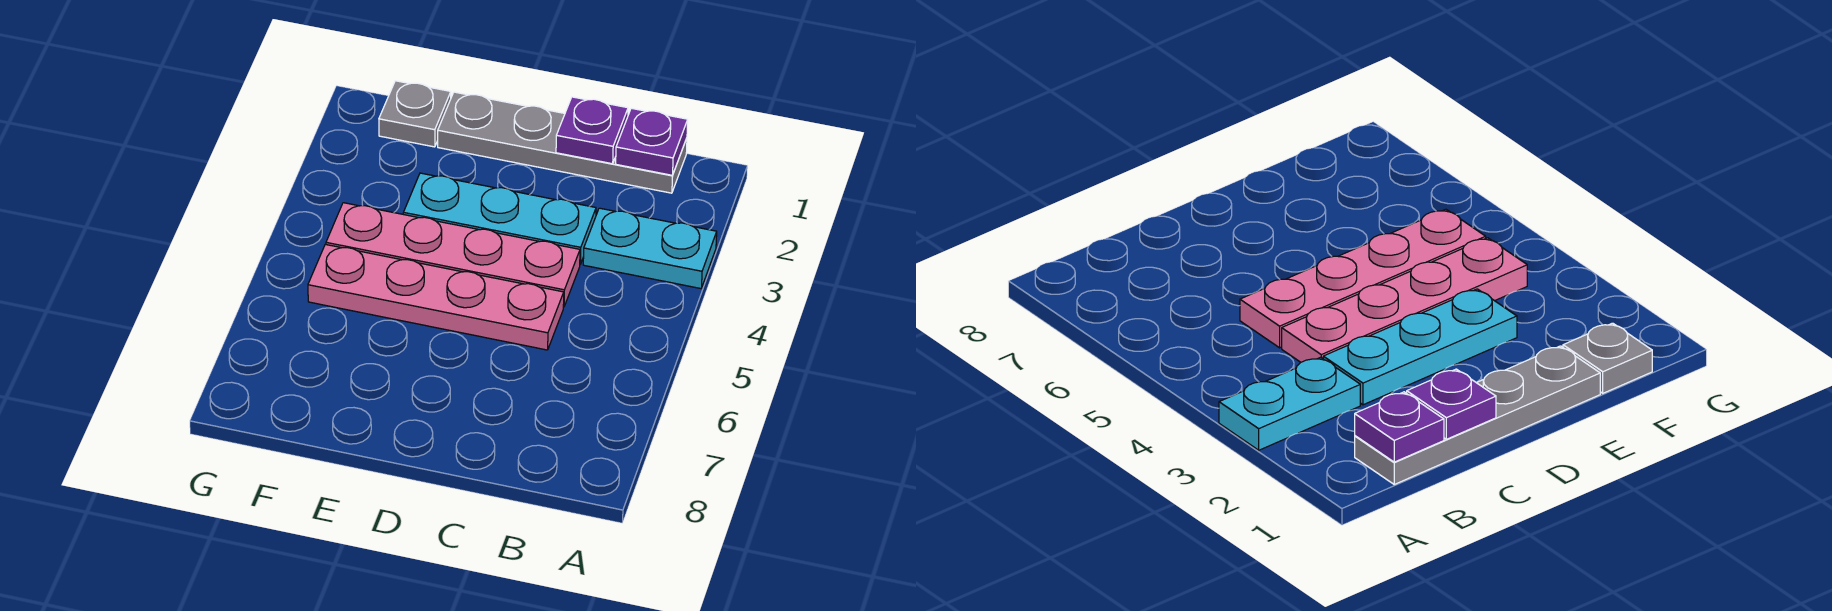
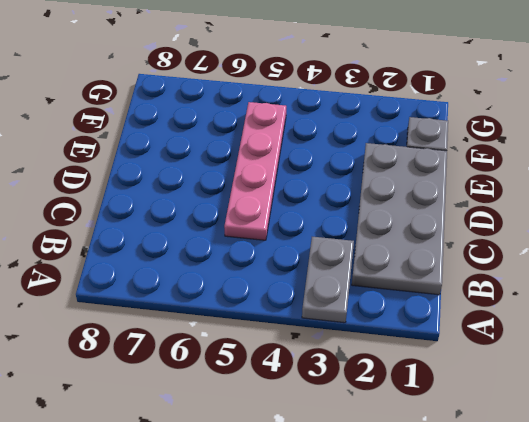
grey 1x2 plate [302,237,354,323] -> cyan 1x2 plate [583,208,717,288]
grey 2x4 plate [352,143,447,295] -> grey 1x4 plate [438,92,687,193]
none -> cyan 1x3 plate [403,173,596,264]
none -> pink 1x4 plate [326,203,580,307]

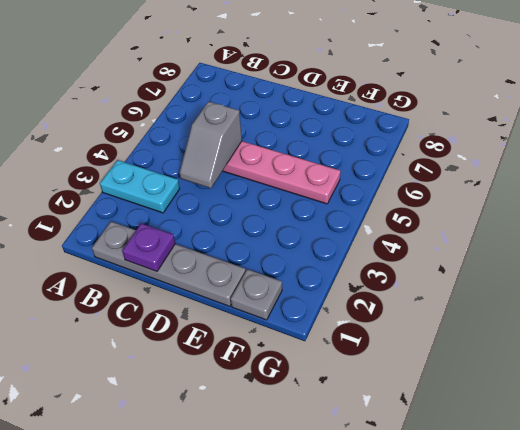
grey 1x2 slope [180,102,242,188] -> none
none -> cyan 1x3 plate [403,173,596,264]
none -> pink 1x4 plate [326,203,580,307]

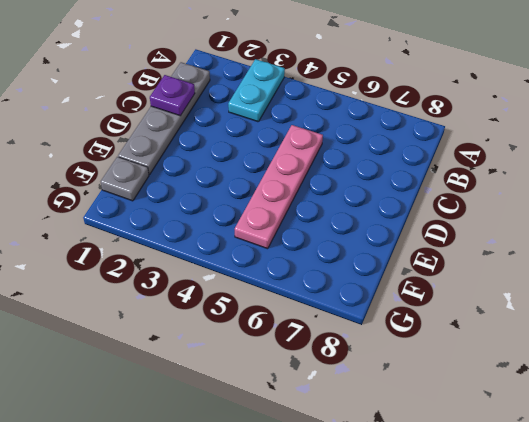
none -> cyan 1x3 plate [403,173,596,264]
none -> pink 1x4 plate [326,203,580,307]

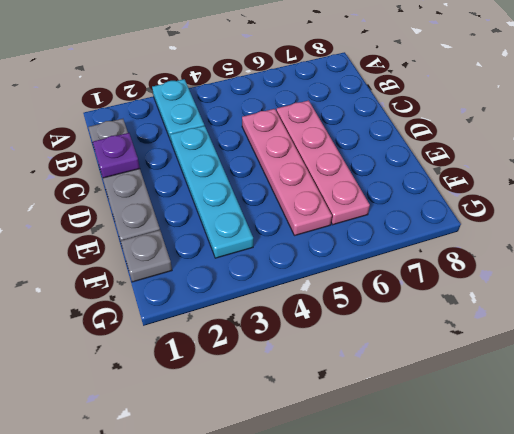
cyan 1x4 plate [170,126,253,258] -> cyan 1x3 plate [403,173,596,264]
pink 1x4 plate [276,100,370,225] -> pink 1x4 plate moved to [326,203,580,307]
none -> purple 1x1 plate [616,108,688,175]

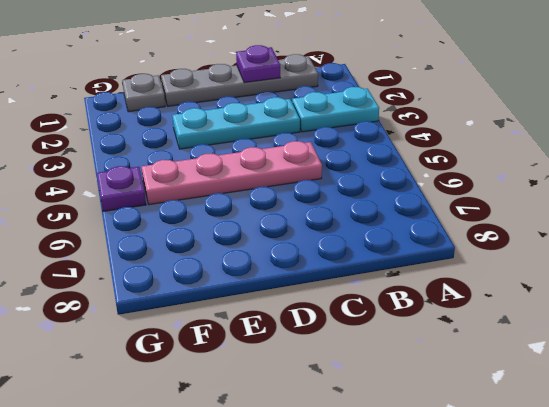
purple 1x1 plate [97,166,146,211] -> purple 1x1 plate moved to [616,108,688,175]
none -> pink 1x4 plate [326,203,580,307]

